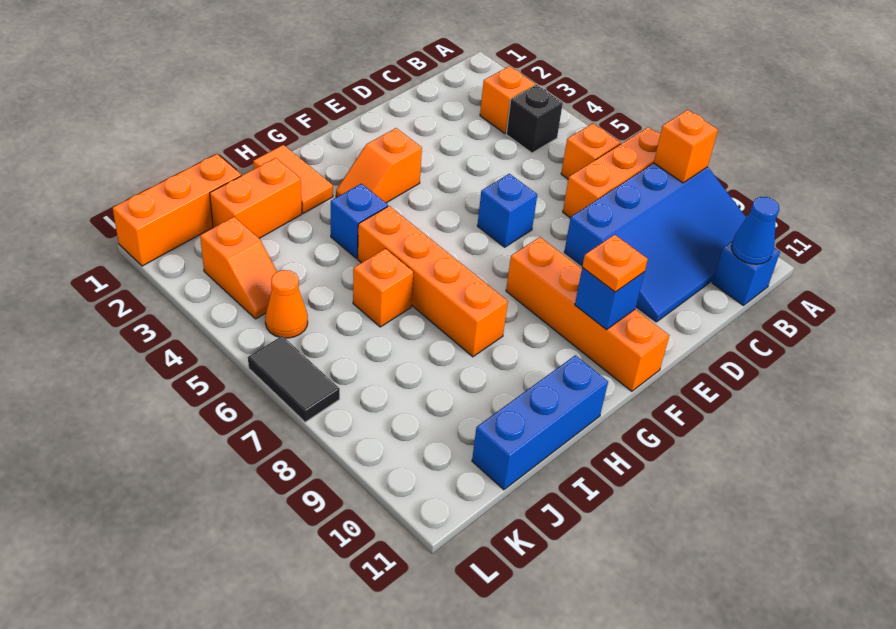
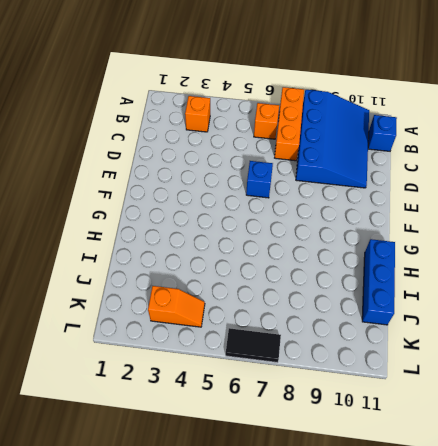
none -> black 1x1 brick [506,85,563,153]
none -> orange 1x2 slope [336,128,422,203]
none -> orange 1x4 brick [506,237,669,391]

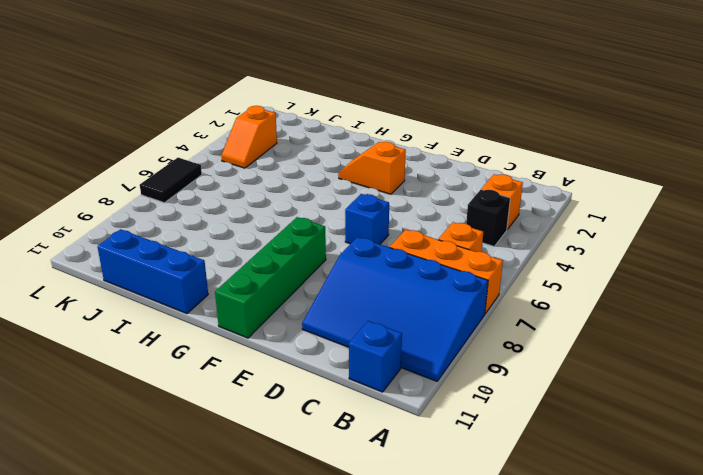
green 1x4 brick [215,217,326,338] -> orange 1x4 brick [506,237,669,391]
none -> orange 1x2 tile [253,145,333,213]
none -> blue 1x1 brick [331,184,388,258]
none -> orange 1x4 brick [358,206,508,357]

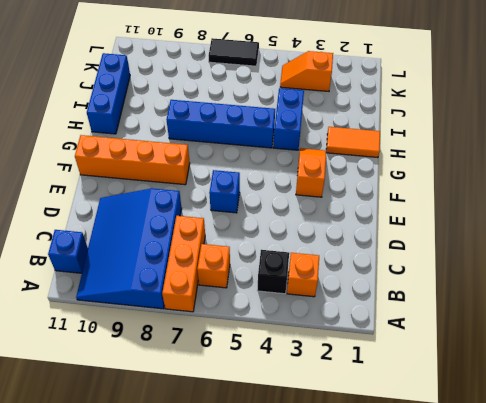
blue 1x2 brick [273,88,304,150] -> blue 1x1 brick [331,184,388,258]
blue 1x4 brick [167,100,275,148] -> orange 1x4 brick [358,206,508,357]
none -> orange 1x2 brick [210,158,302,238]
none -> orange 1x1 brick [353,249,414,327]
none -> orange 1x3 brick [113,154,241,266]

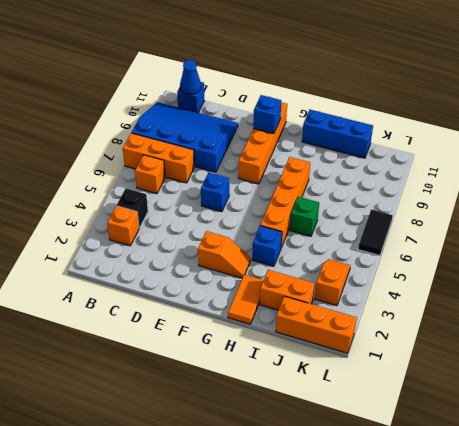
green 1x1 brick [290,197,319,236] -> orange 1x1 brick [353,249,414,327]
none -> orange 1x1 cone [265,270,308,338]
none -> orange 1x1 brick [654,110,718,183]
none -> orange 1x1 plate [582,235,648,292]

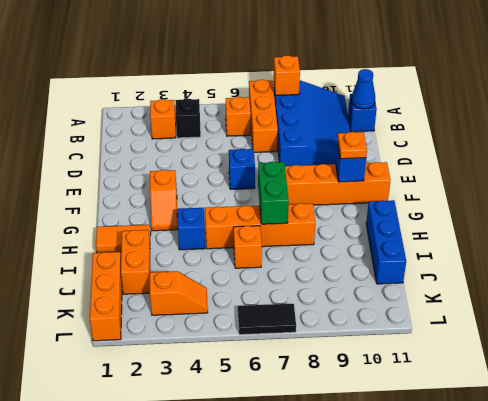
green 1x2 brick [258,162,289,224] -> none
none -> orange 1x1 cone [265,270,308,338]

